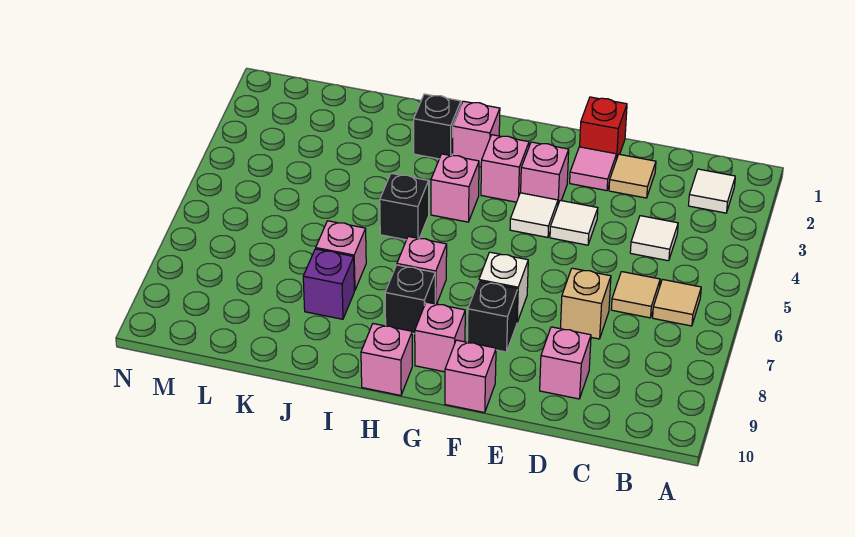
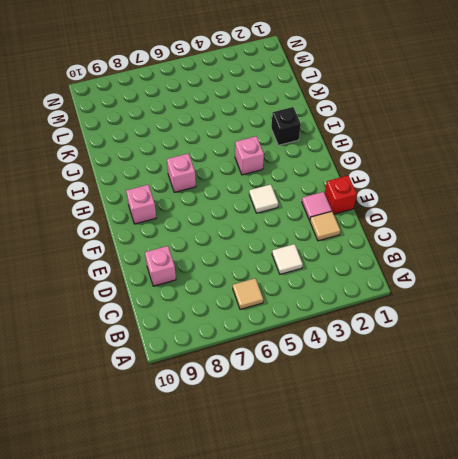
none -> white 1x1 tile [689,169,735,213]
none -> tan 1x1 tile [611,272,660,318]
none -> tan 1x1 brick [560,268,611,339]

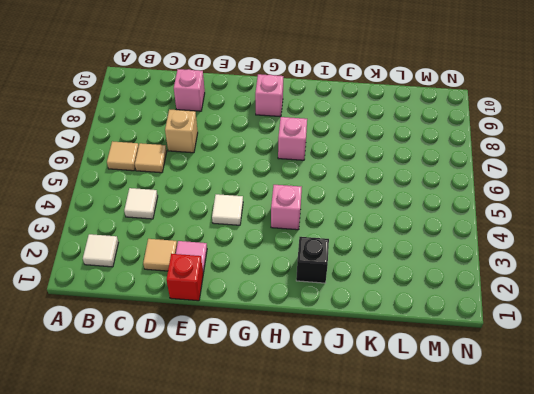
none -> white 1x1 tile [550,200,598,245]
none -> pink 1x1 brick [521,142,569,204]
none -> white 1x1 brick [479,252,528,322]

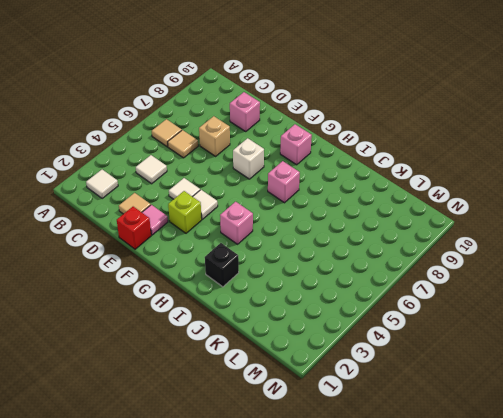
lime 1x1 brick [168,191,202,233] -> pink 1x1 brick [521,142,569,204]
none -> black 1x1 brick [467,281,518,352]
none -> pink 1x1 brick [445,340,496,413]
none -> pink 1x1 brick [481,135,529,202]

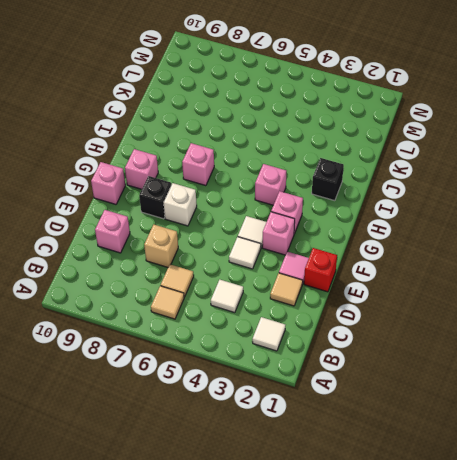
none -> pink 1x1 brick [452,101,500,167]
none -> black 1x1 brick [385,265,435,334]
none -> pink 1x1 brick [361,324,412,395]

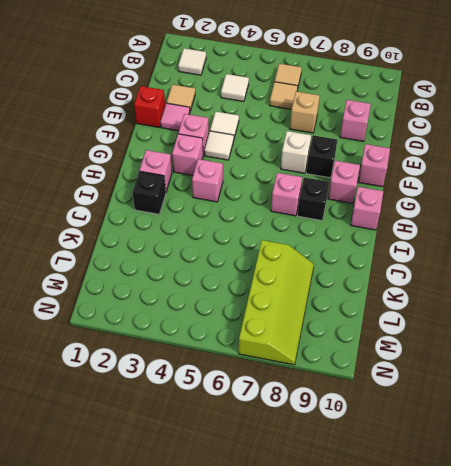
lime 2x4 slope [239,240,314,365] -> none
none -> black 1x1 brick [380,173,429,240]
none -> pink 1x1 brick [316,221,366,290]
none -> purple 1x1 brick [303,249,354,319]

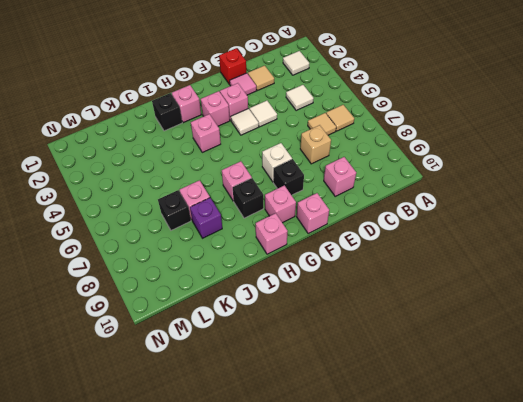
black 1x1 brick [158,190,191,230] -> black 1x1 brick moved to [380,173,429,240]

